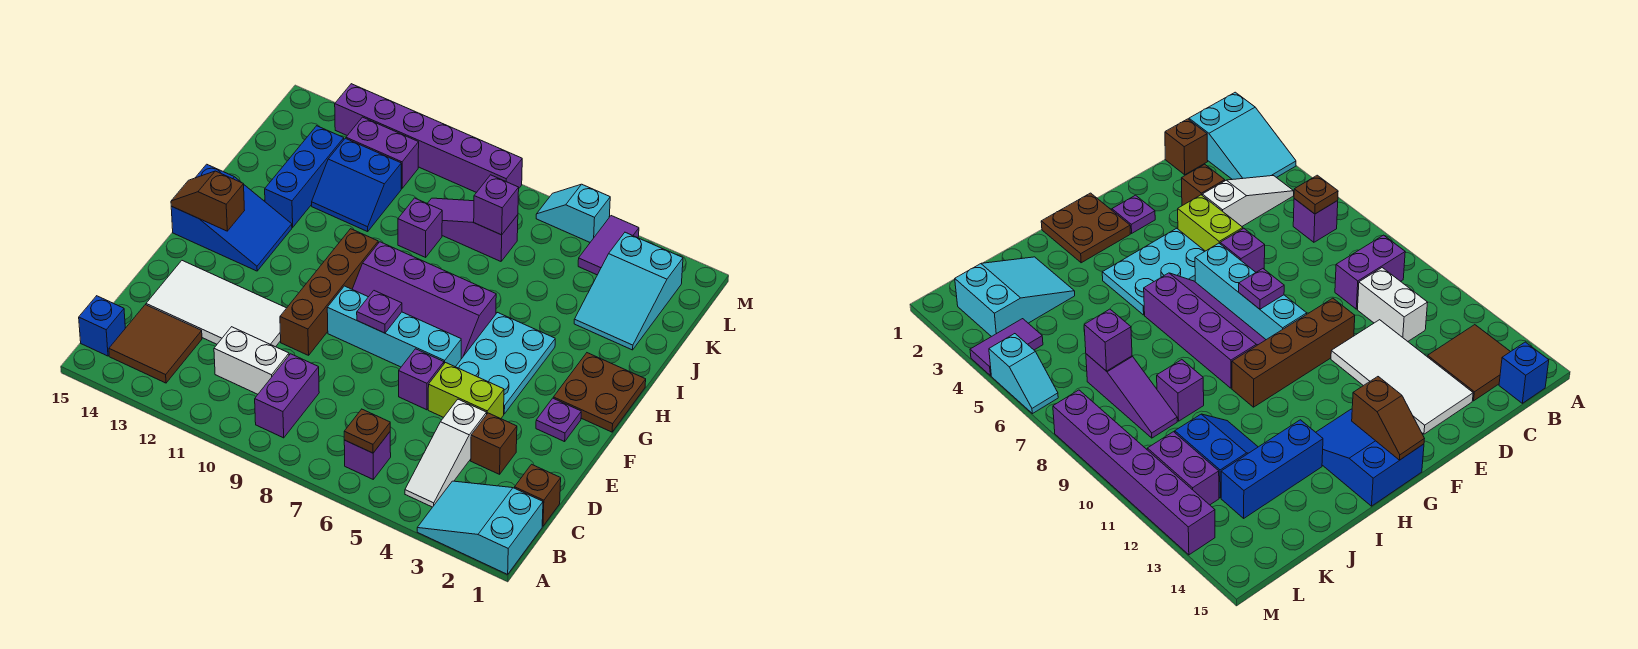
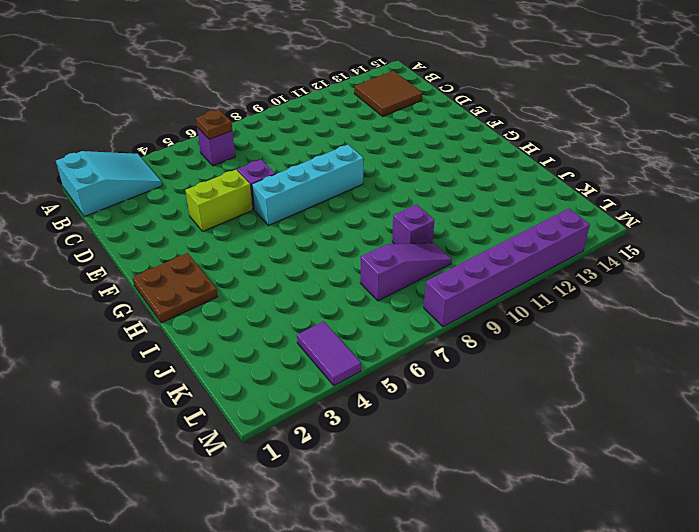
none -> white 1x3 slope [405,399,487,507]
none -> purple 1x2 brick [255,354,319,438]
none -> blue 1x1 brick [79,296,125,356]
none -> brown 1x1 brick [515,464,561,526]

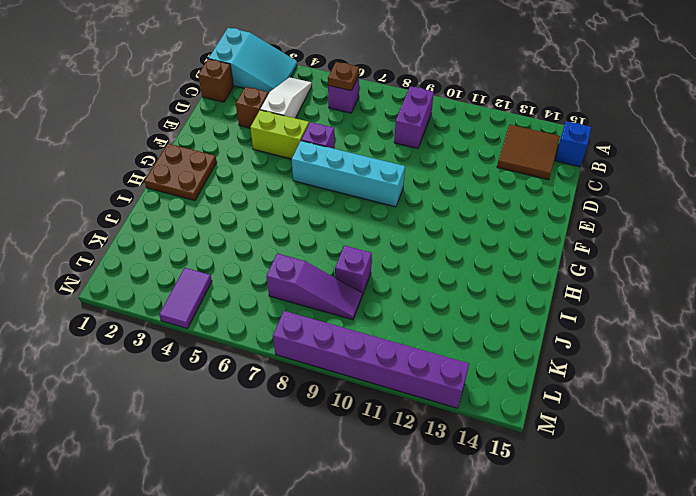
none -> white 1x2 brick [214,327,289,394]
none -> white 2x4 tile [146,261,286,347]
none -> brown 1x4 brick [280,229,378,355]
none -> purple 1x1 plate [536,398,581,442]

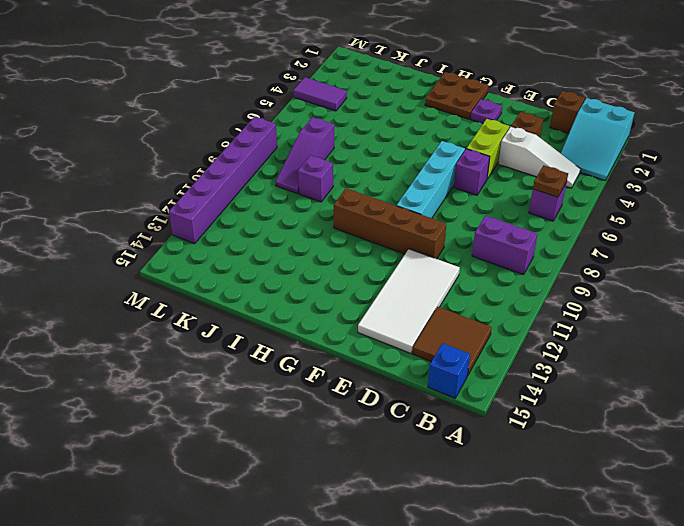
none -> white 1x2 brick [214,327,289,394]
none -> cyan 2x3 plate [456,312,555,414]
none -> purple 2x4 slope [352,242,496,359]
none -> blue 2x3 slope [171,164,292,271]

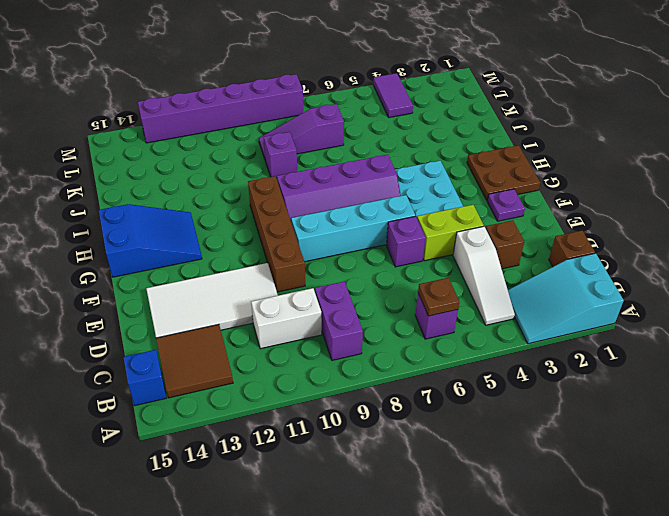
none -> blue 1x3 brick [265,126,344,227]
none -> cyan 2x3 slope [574,232,683,350]
none -> blue 2x2 slope [312,138,401,232]
none -> purple 1x2 brick [346,117,419,188]

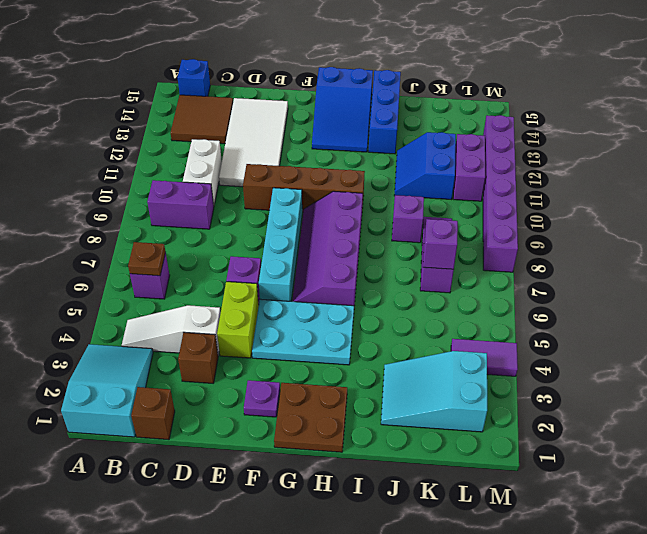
blue 1x3 brick [369,70,401,154] -> blue 1x3 brick turned to [265,126,344,227]
none -> cyan 1x2 slope [536,184,610,242]
none -> purple 1x1 plate [357,291,402,333]
none -> brown 1x2 slope [171,171,245,231]

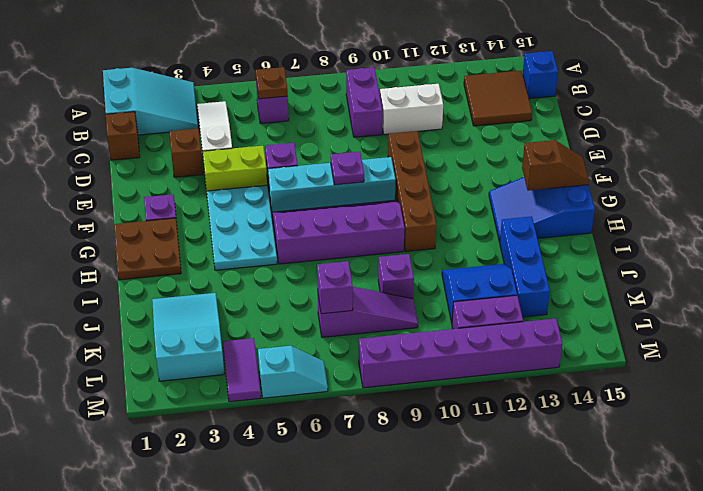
none -> white 2x4 tile [146,261,286,347]

